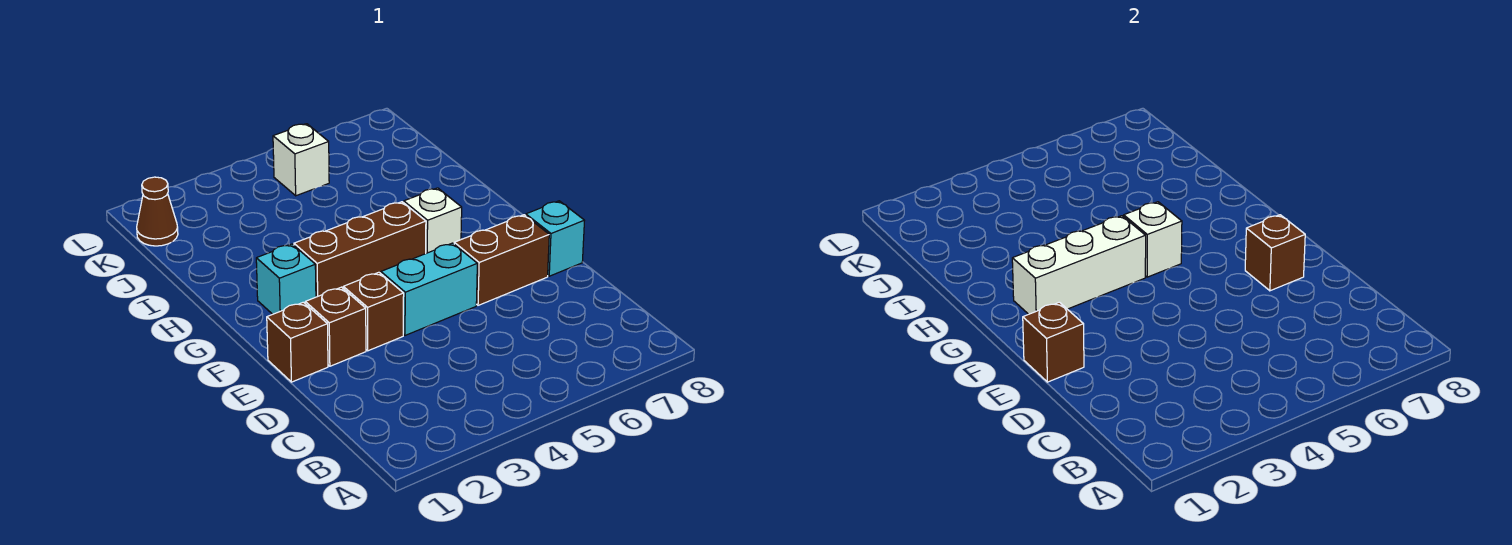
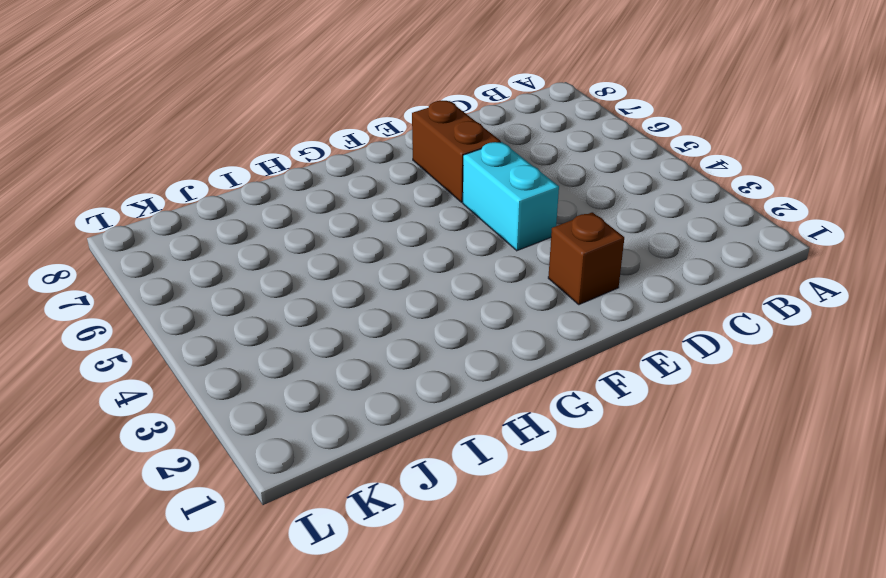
none -> brown 1x1 brick [267,302,328,382]
none -> brown 1x1 brick [343,272,404,351]
none -> cyan 1x1 brick [526,201,585,276]

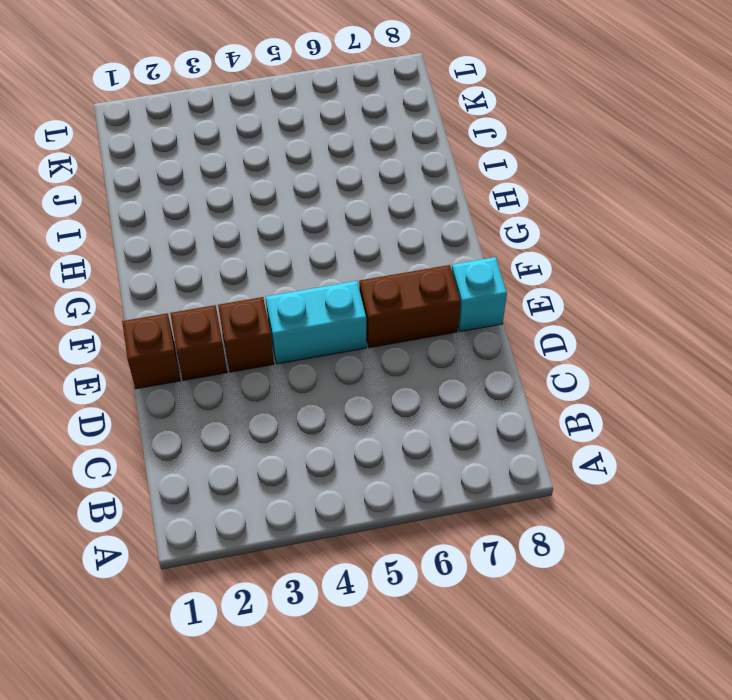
none -> cyan 1x1 brick [256,244,316,314]
none -> brown 1x3 brick [294,202,426,297]
none -> white 1x1 brick [404,188,462,253]

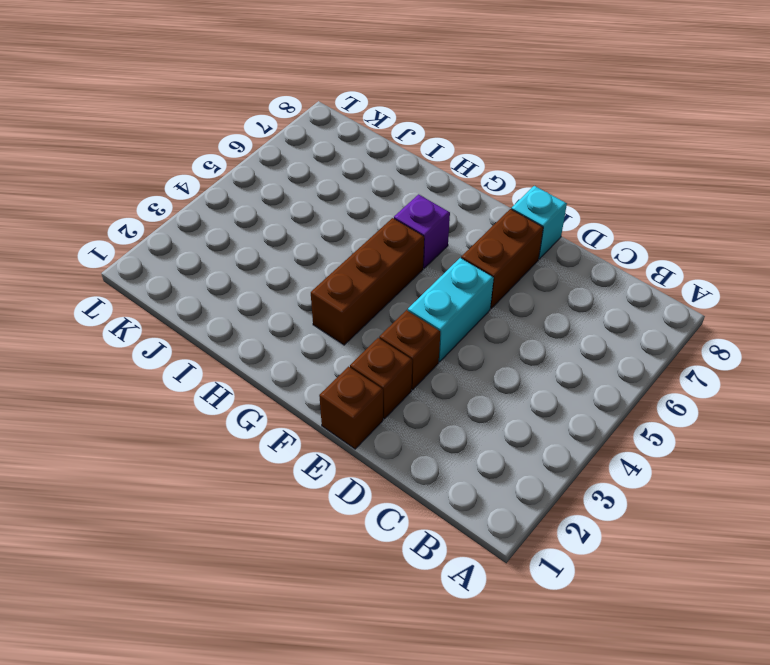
purple 1x1 brick [394,194,450,268] -> white 1x1 brick [404,188,462,253]
none -> cyan 1x1 brick [256,244,316,314]
none -> brown 1x1 cone [137,177,178,246]
none -> white 1x1 brick [273,124,329,196]

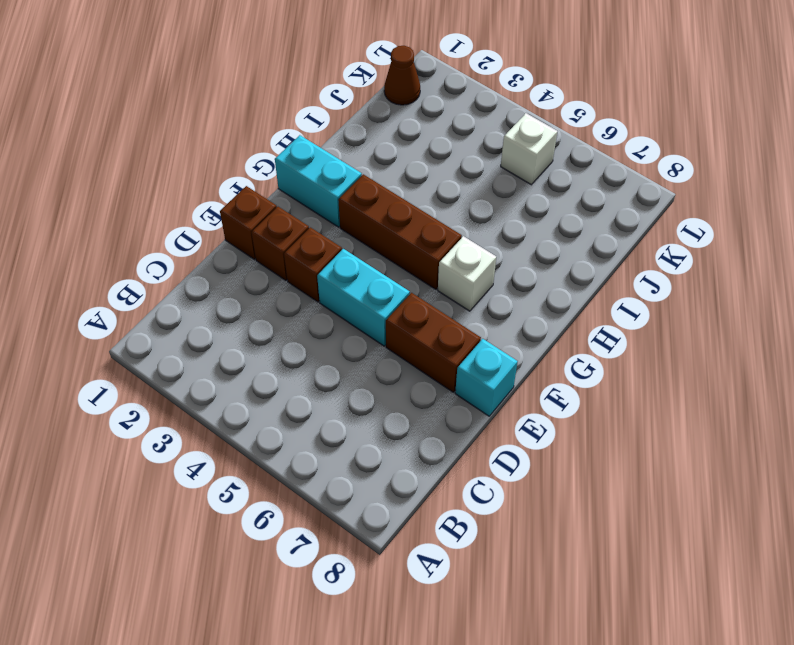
cyan 1x2 brick [275,135,362,227] -> cyan 1x1 brick [256,244,316,314]
none -> brown 1x1 brick [1023,302,1084,382]
none -> brown 1x1 brick [1245,215,1305,291]
none -> white 1x3 brick [1012,216,1146,314]

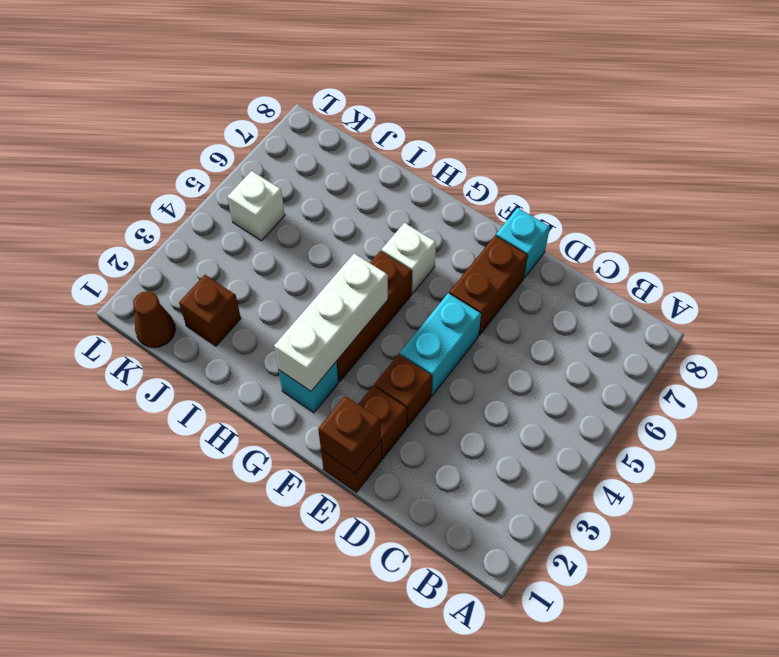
brown 1x1 brick [179,275,241,346] -> brown 1x1 brick moved to [1245,215,1305,291]
none -> white 1x1 brick [1124,202,1182,277]

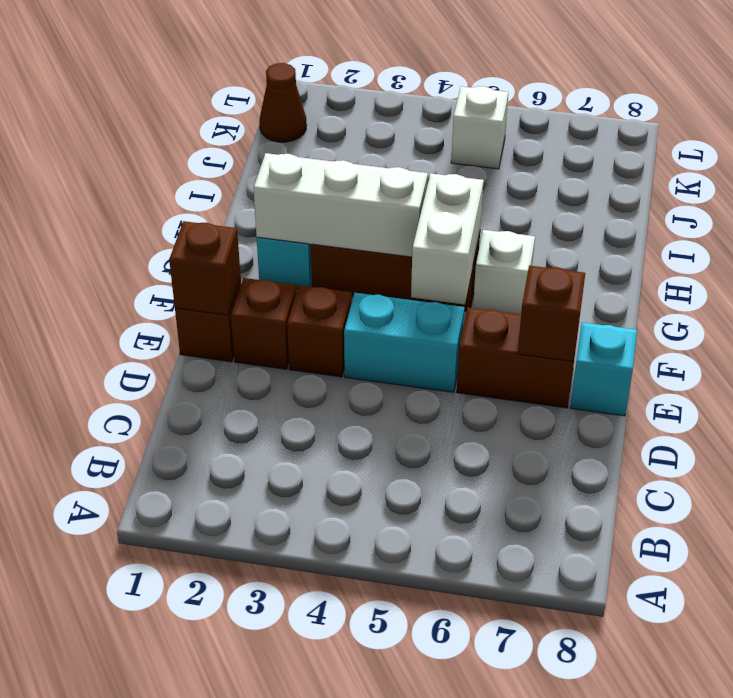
white 1x2 brick [411,173,484,305] -> white 1x1 brick [1124,202,1182,277]

